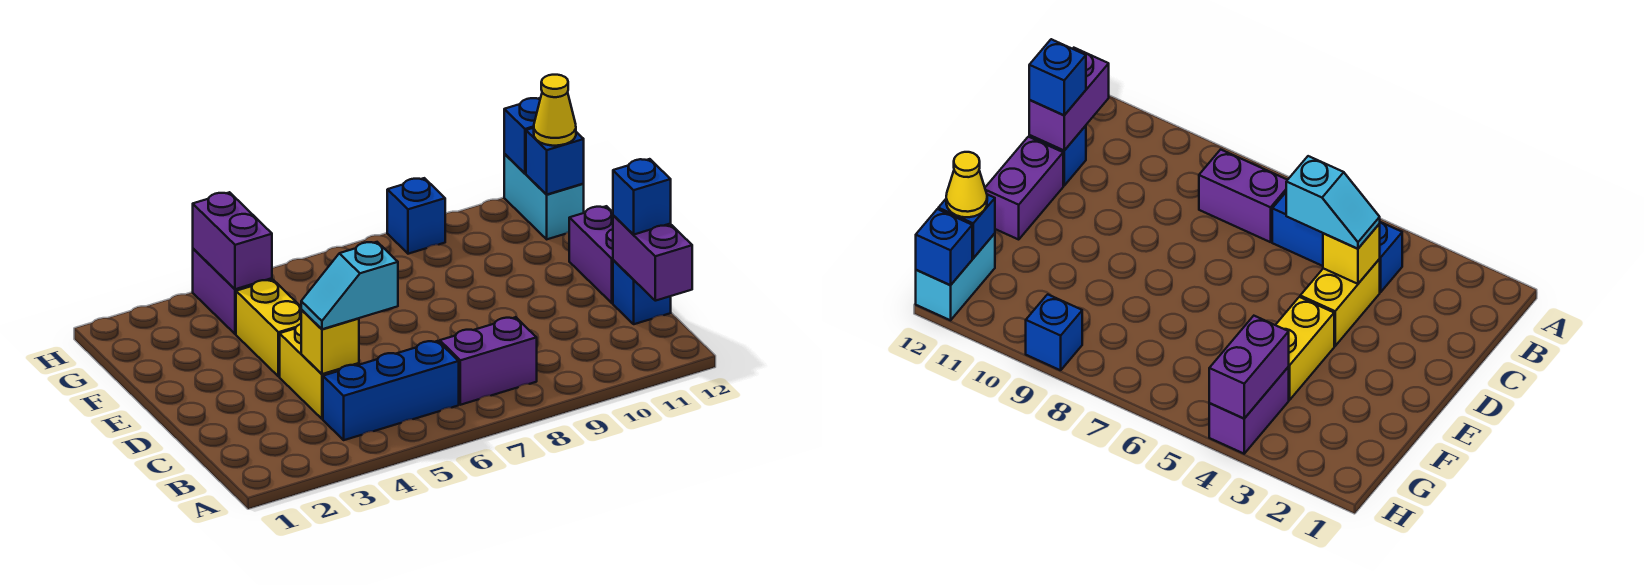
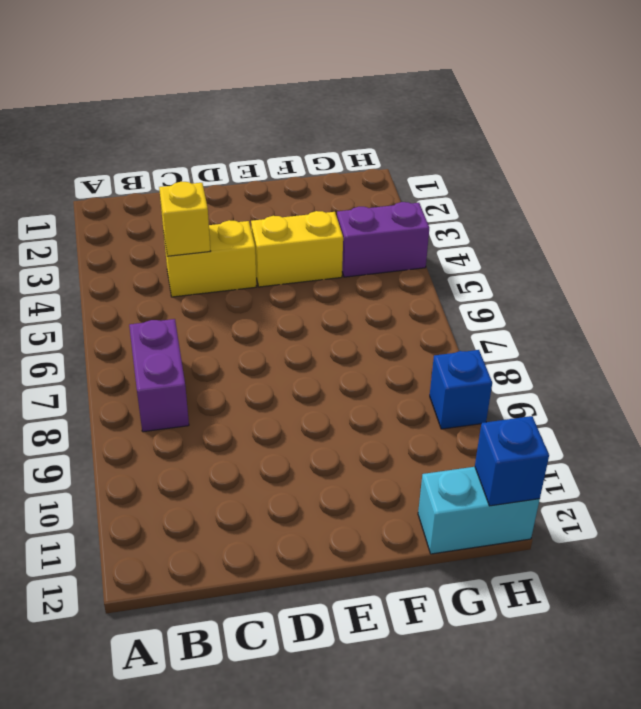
none -> blue 1x3 brick [323,341,459,440]
none -> blue 1x1 brick [613,260,671,324]
none -> purple 1x2 brick [569,206,613,303]

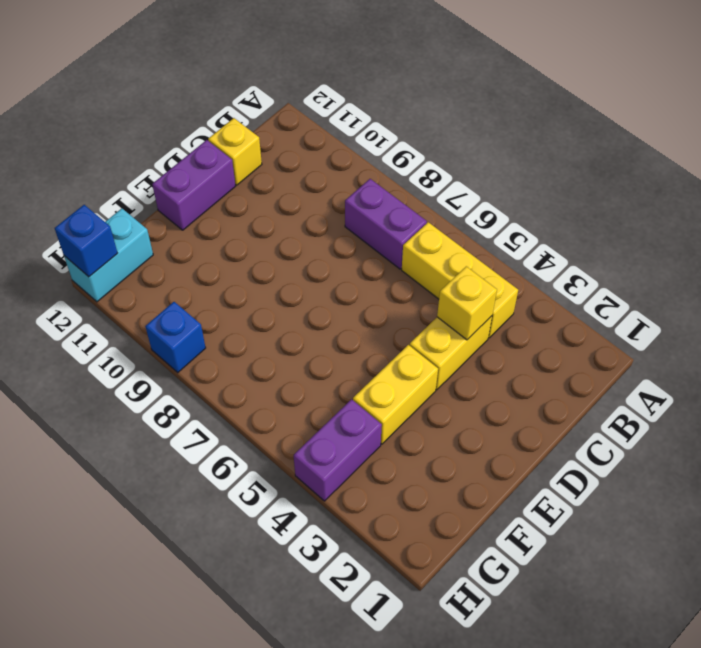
yellow 1x3 brick [402,222,518,338] -> blue 1x3 brick [323,341,459,440]
yellow 1x1 brick [208,118,262,185] -> blue 1x1 brick [613,260,671,324]
none -> purple 1x2 brick [613,215,692,301]
none -> purple 1x2 brick [193,192,272,289]
none -> blue 1x1 brick [526,128,584,195]

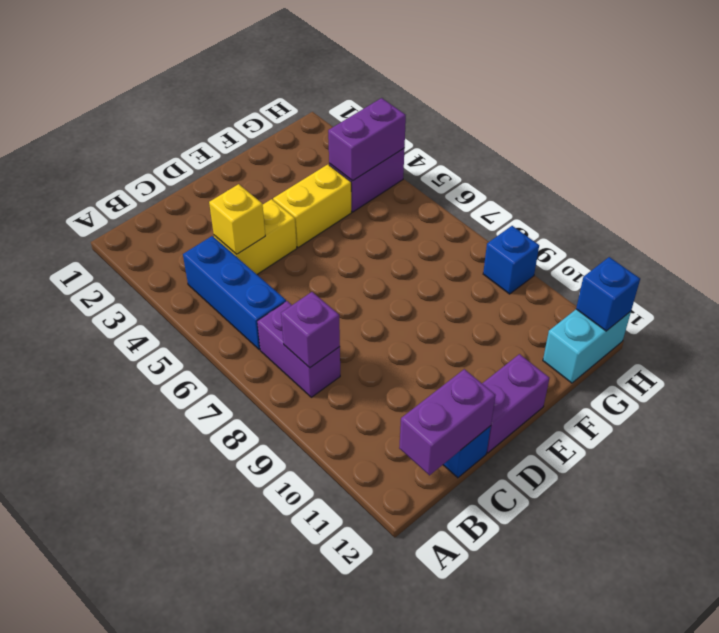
purple 1x1 brick [281,292,340,368] -> none
none -> blue 1x1 brick [526,128,584,195]
none -> cyan 1x2 slope [301,242,398,329]
none -> blue 1x1 brick [613,159,671,234]

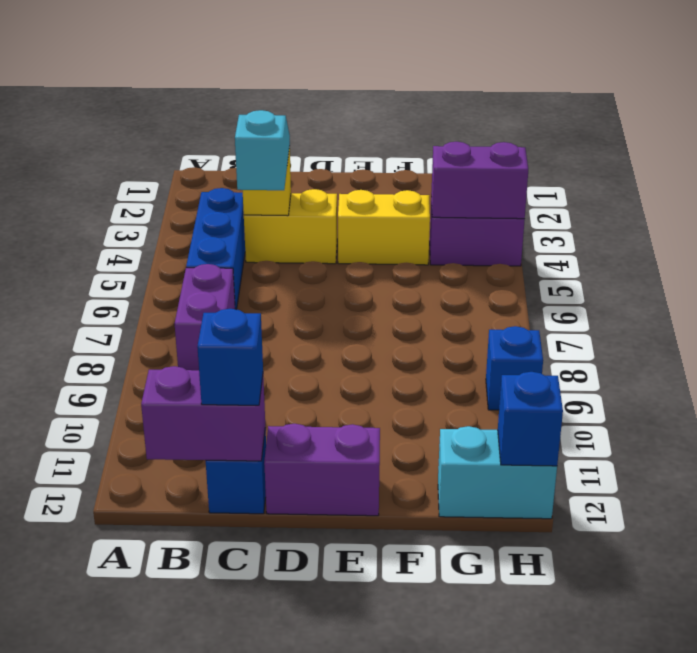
none -> blue 1x1 brick [526,128,584,195]
none -> yellow 1x1 cone [534,75,576,146]

